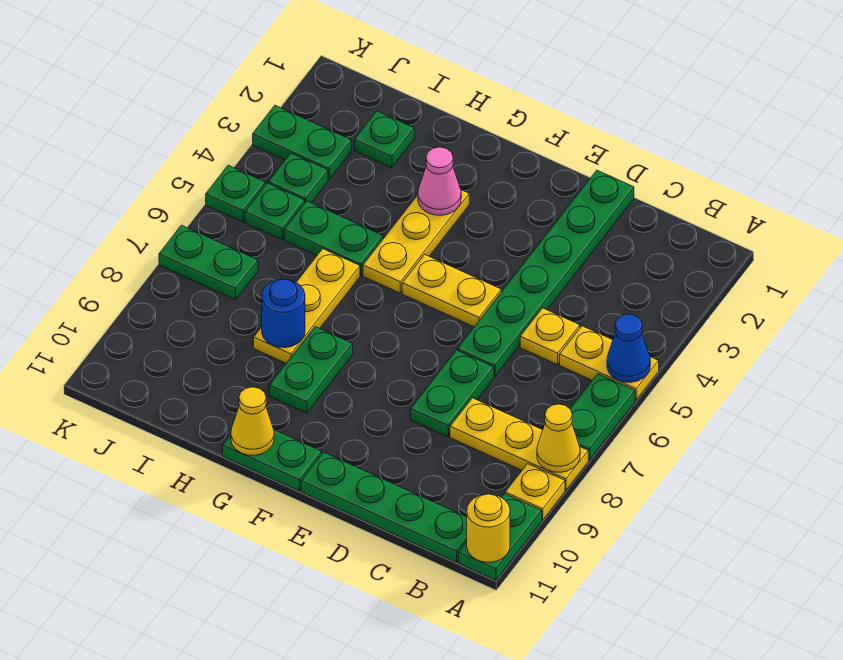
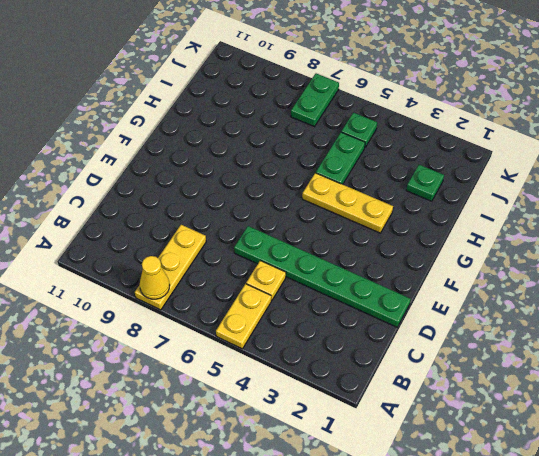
none -> green 1x2 plate [570,374,635,460]
none -> yellow 1x1 plate [505,464,565,520]
none -> green 1x2 plate [459,494,542,580]

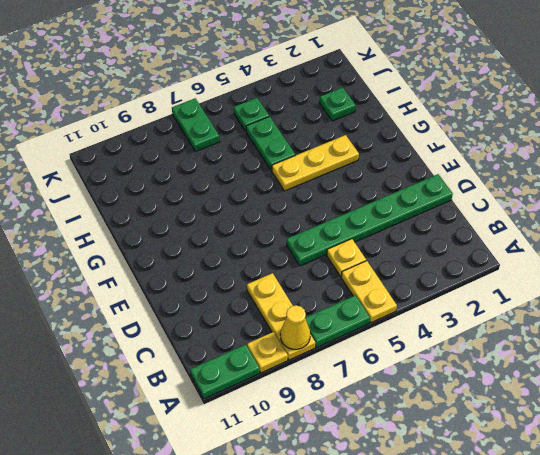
none -> green 1x4 plate [301,452,467,562]
none -> green 1x2 plate [411,350,494,437]
none -> yellow 1x2 plate [402,254,501,327]

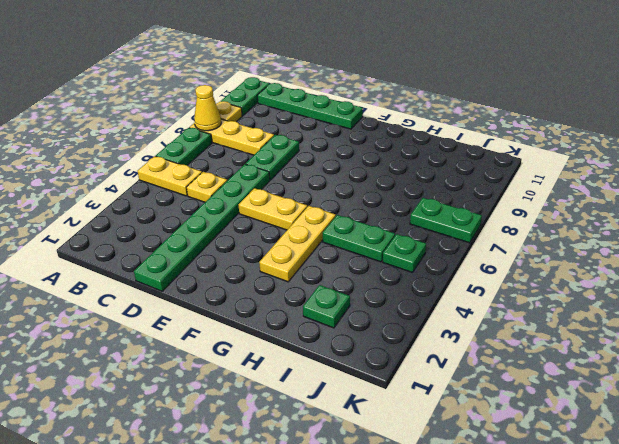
none -> green 1x2 plate [223,430,322,491]
none -> green 1x2 plate [269,327,353,413]
none -> yellow 1x3 plate [254,249,360,363]

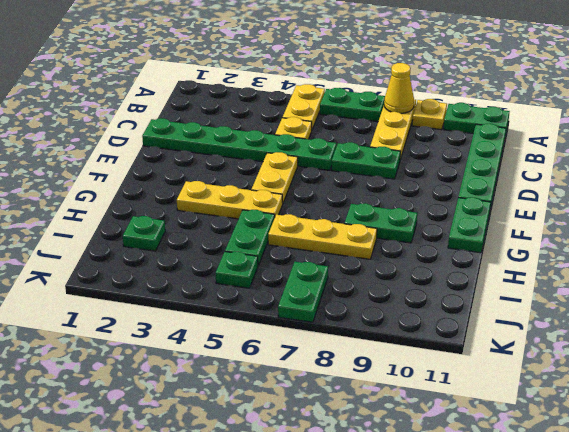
none -> green 1x2 plate [253,105,352,180]
none -> green 1x1 plate [268,153,328,203]
none -> green 1x1 plate [206,165,265,222]

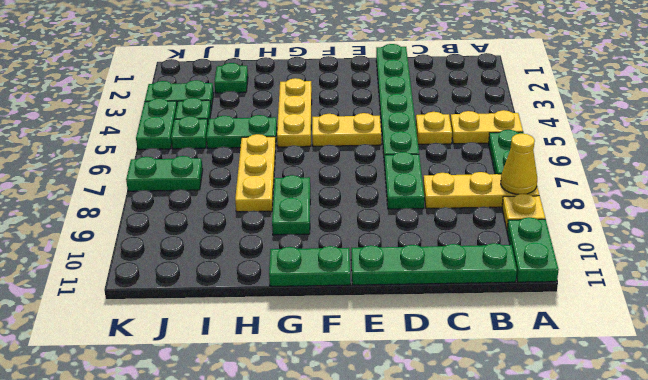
green 1x2 plate [136,98,177,150] -> green 1x1 plate [206,165,265,222]
none -> blue 1x1 cone [607,314,650,382]
none -> yellow 1x1 round brick [467,494,510,562]
none -> pink 1x1 cone [418,147,461,215]

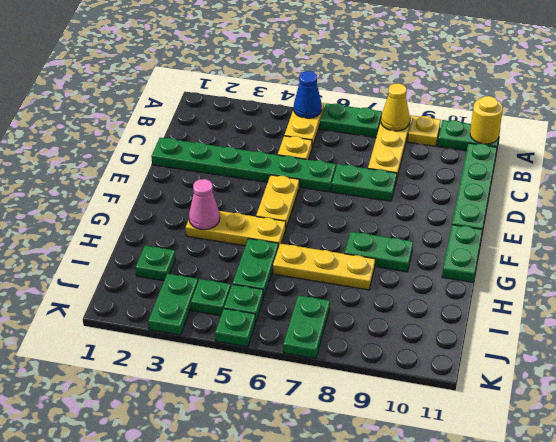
none -> yellow 1x1 cone [231,387,274,455]
none -> blue 1x1 round brick [262,279,305,348]

